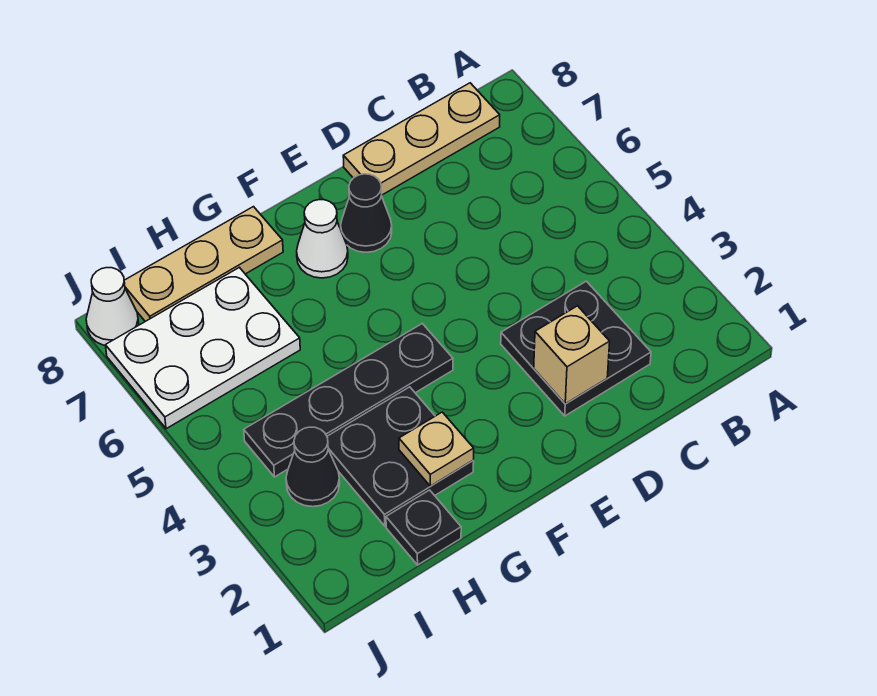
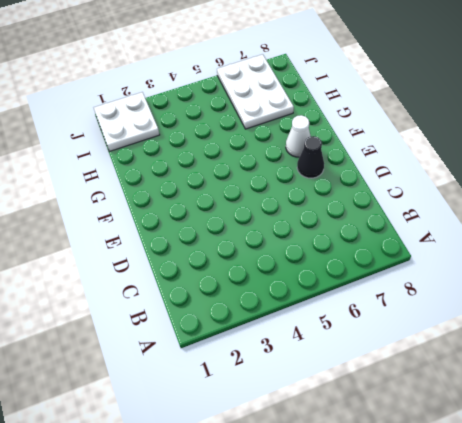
white 2x2 plate [94,92,160,151] -> none
none -> tan 1x3 plate [343,83,500,195]
none -> black 2x2 plate [501,281,651,416]
none -> black 1x4 plate [244,324,453,477]

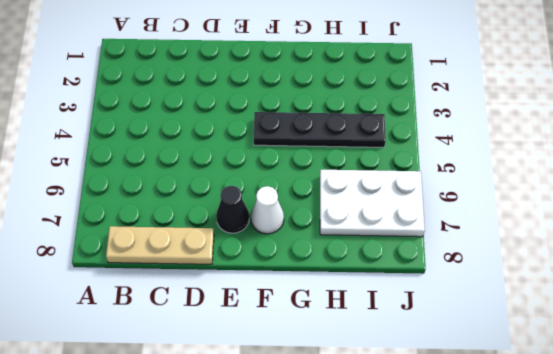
none -> black 2x2 plate [501,281,651,416]
none -> black 2x2 plate [327,387,474,526]
none -> tan 1x3 plate [124,207,283,321]

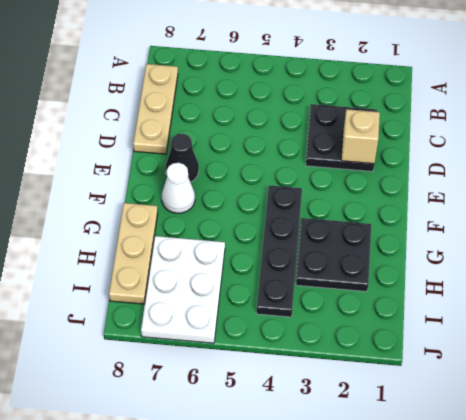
none -> black 1x1 plate [386,490,461,565]
none -> black 1x1 cone [286,427,340,507]
none -> white 1x1 cone [86,268,139,345]

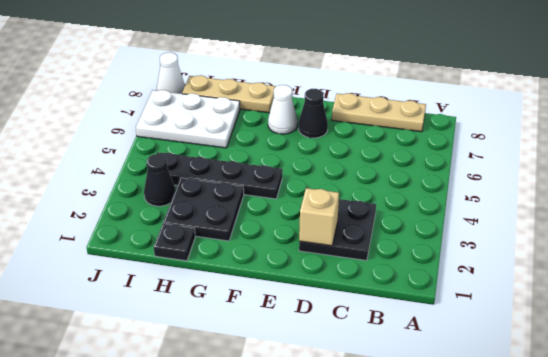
none -> tan 1x1 plate [399,412,474,486]

